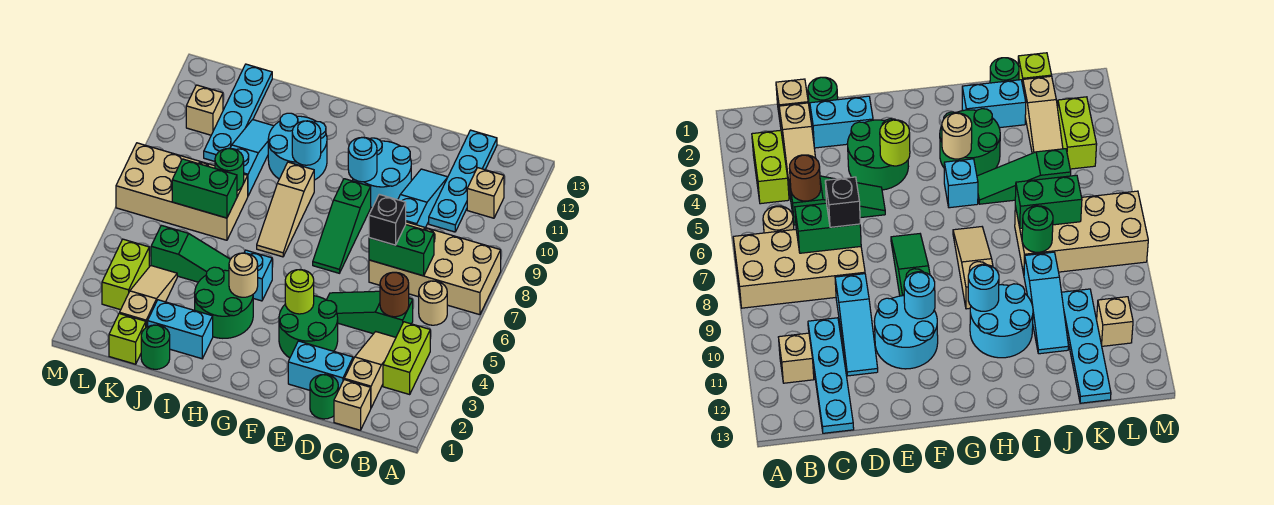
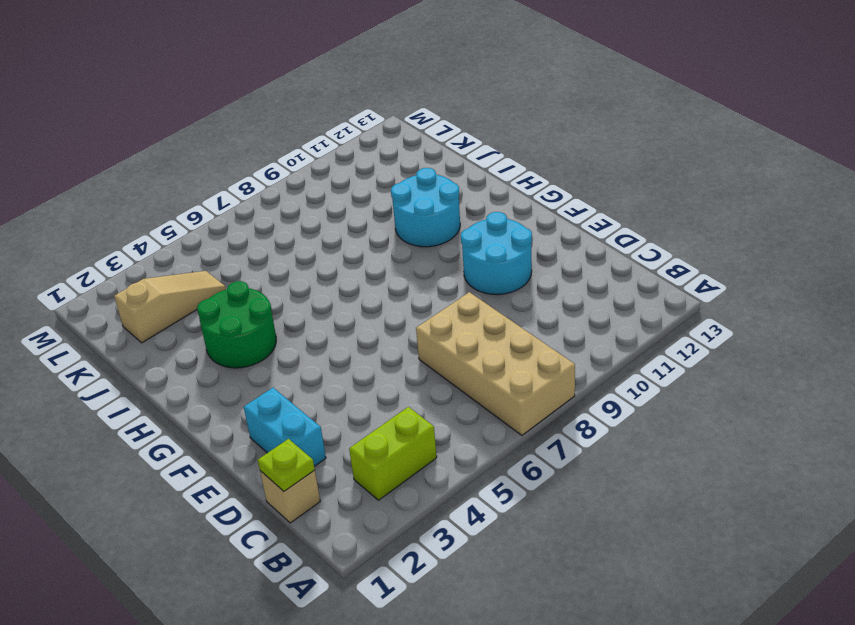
lime 1x1 plate [258,439,315,491] -> none
none -> tan 1x1 round brick [419,281,447,325]
none -> tan 1x1 brick [467,168,504,218]
none -> tan 1x3 slope [344,332,396,408]
none -> green 1x3 slope [327,291,413,337]

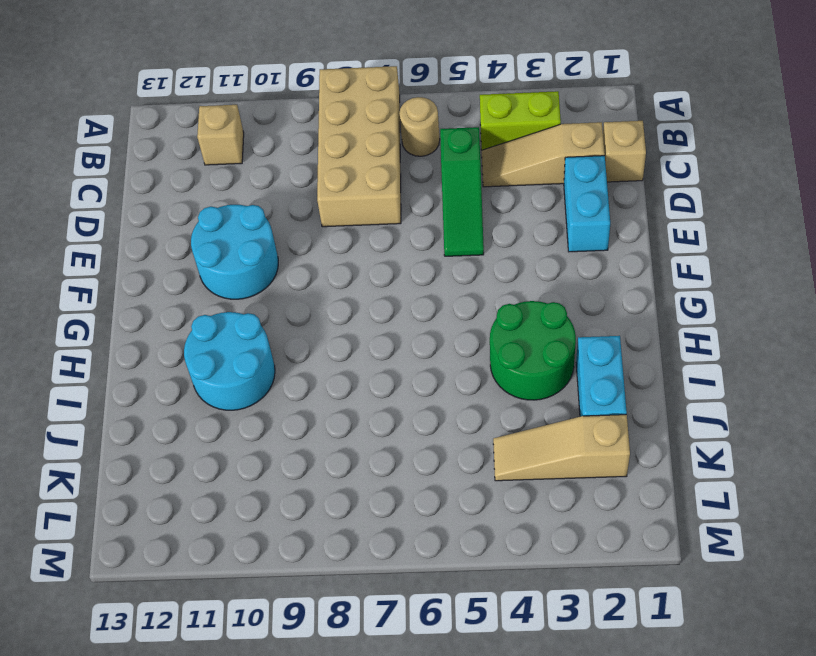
none -> cyan 1x4 plate [429,130,497,232]
none -> green 1x1 round brick [310,374,338,419]
none -> cyan 1x3 slope [398,169,447,228]
none -> green 2x2 round brick [279,296,338,358]

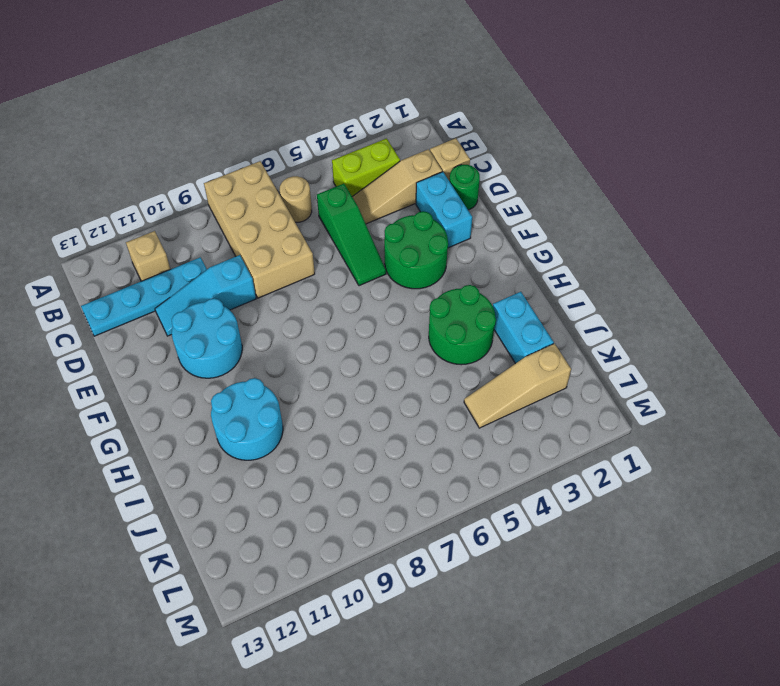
none -> green 1x3 slope [313,179,371,273]
none -> cyan 1x1 brick [244,250,272,301]
none -> tan 1x3 slope [257,162,314,257]
none -> green 1x3 slope [151,225,230,282]

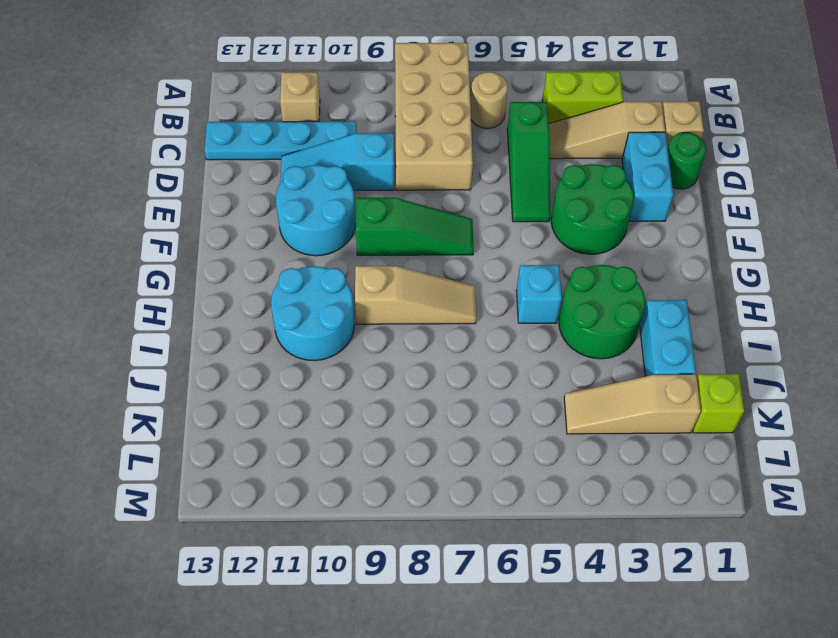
none -> green 1x3 slope [151,225,230,282]
none -> green 1x1 round brick [141,325,170,369]
none -> tan 2x4 brick [116,143,248,240]
none -> cyan 1x3 slope [230,120,273,196]

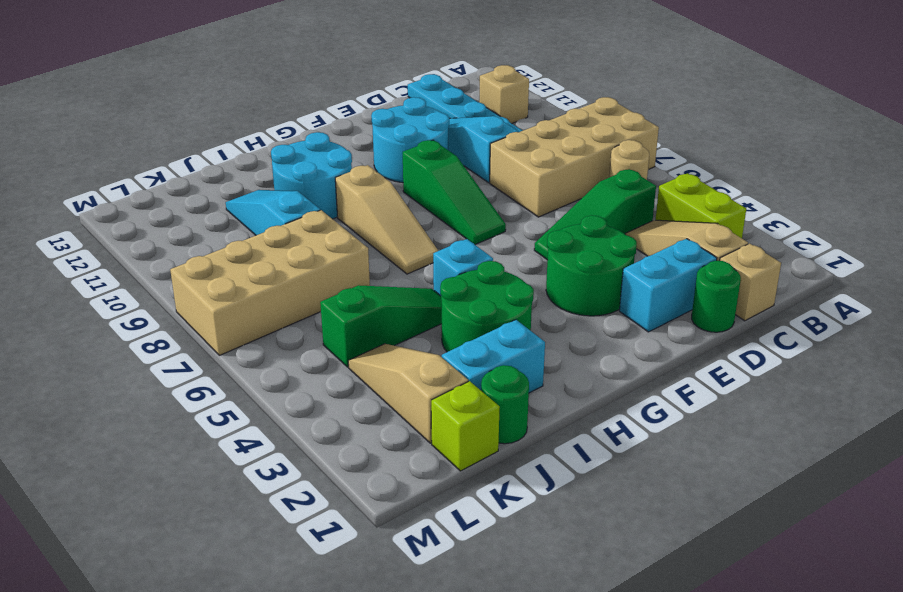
none -> cyan 1x4 plate [204,64,272,161]
none -> lime 1x2 brick [102,239,149,310]
none -> tan 1x1 brick [186,85,223,135]
none -> brown 1x1 round brick [380,272,409,317]

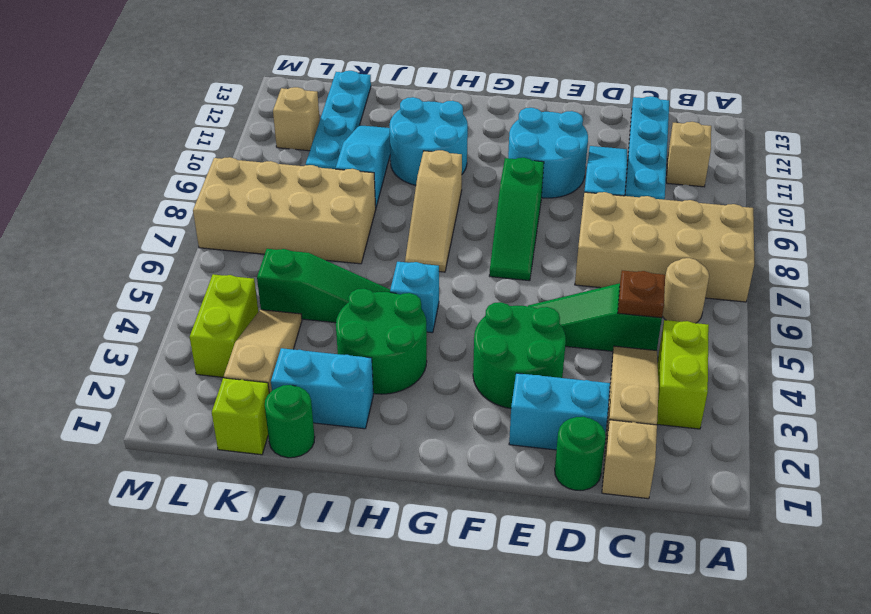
brown 1x1 plate [618,270,665,318] -> brown 1x1 round brick [380,272,409,317]
none -> green 1x2 brick [369,225,434,276]
none -> lime 1x1 round brick [285,270,314,314]
none -> cyan 1x1 round brick [348,137,377,182]
none -> tan 1x1 round brick [229,253,258,297]

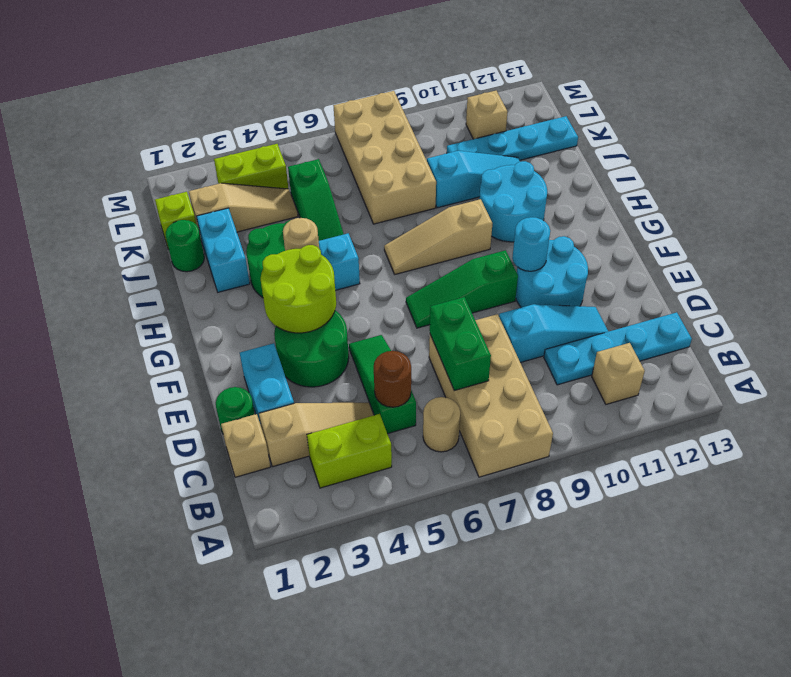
lime 2x2 round brick [261,245,336,333] -> lime 1x1 round brick [285,270,314,314]
none -> cyan 1x1 round brick [292,121,321,165]
none -> green 1x2 brick [172,159,237,218]
none -> green 1x1 round brick [215,148,244,191]
none -> black 1x1 brick [369,194,406,245]

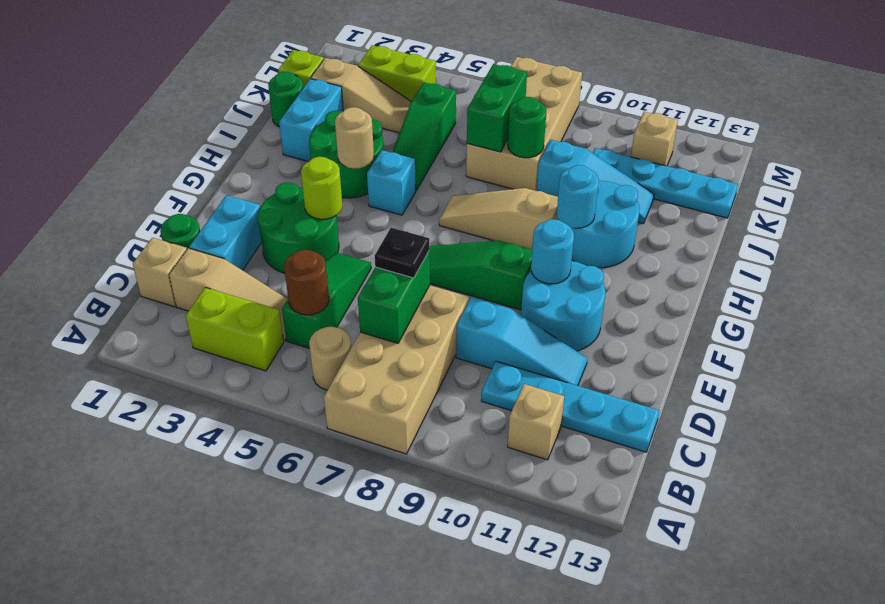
black 1x1 plate [375,228,429,278] -> black 1x1 brick [369,194,406,245]

